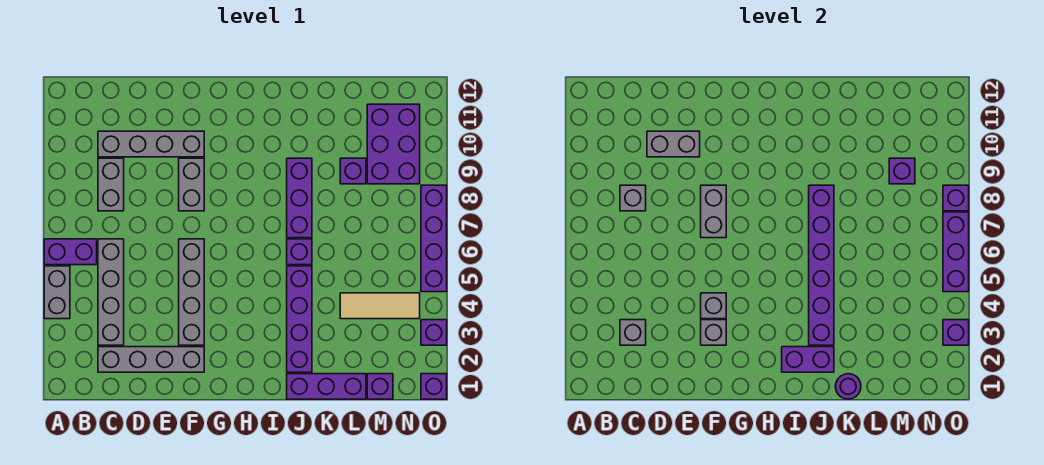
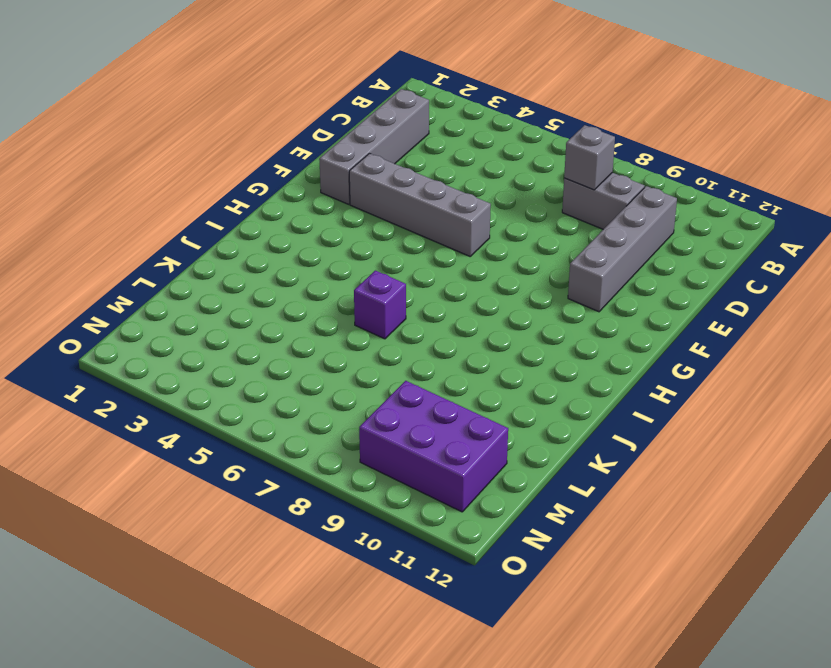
none -> grey 1x2 brick [44,266,70,319]
none -> purple 1x2 brick [44,239,97,265]
none -> grey 1x4 brick [98,239,124,345]
none -> grey 1x2 brick [179,158,204,211]

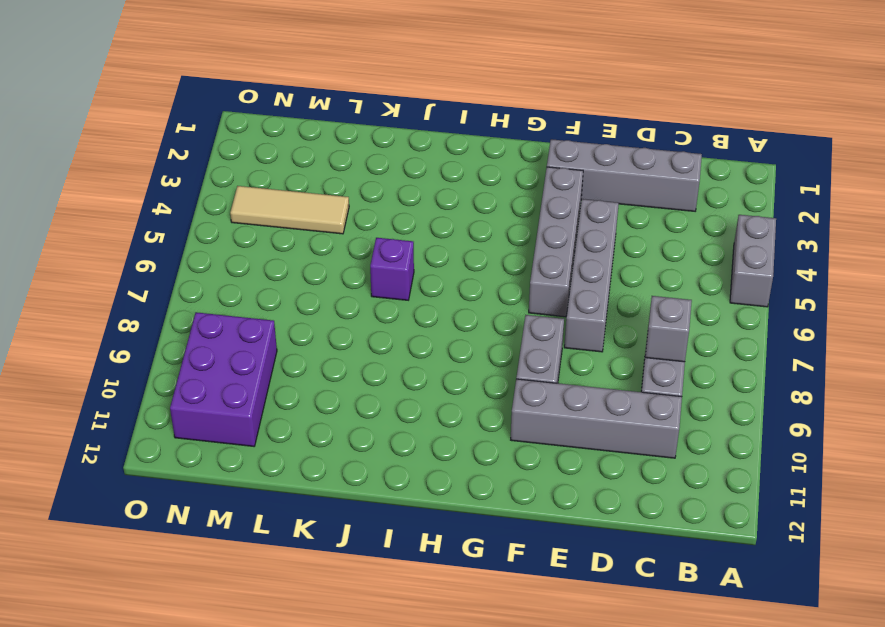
grey 1x4 brick [564,199,619,352] -> grey 1x4 brick moved to [98,239,124,345]
none -> purple 1x2 brick [44,239,97,265]
none -> purple 1x3 brick [287,374,366,399]
none -> purple 1x4 brick [287,266,312,372]
none -> purple 1x3 brick [287,158,312,238]

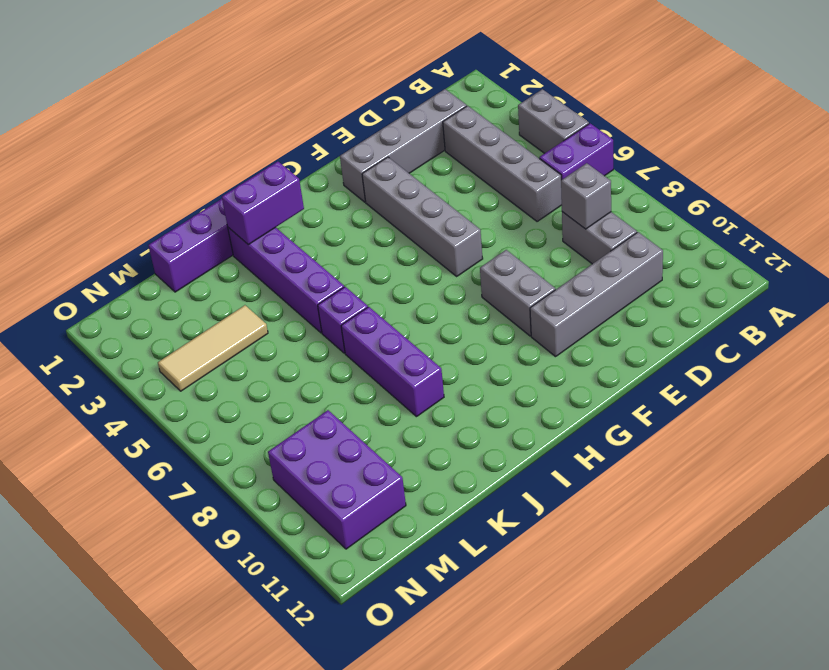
none -> purple 1x1 brick [340,158,366,184]
none -> purple 1x1 brick [367,374,393,399]
none -> purple 1x1 brick [421,374,447,399]
none -> purple 1x1 brick [421,320,447,345]

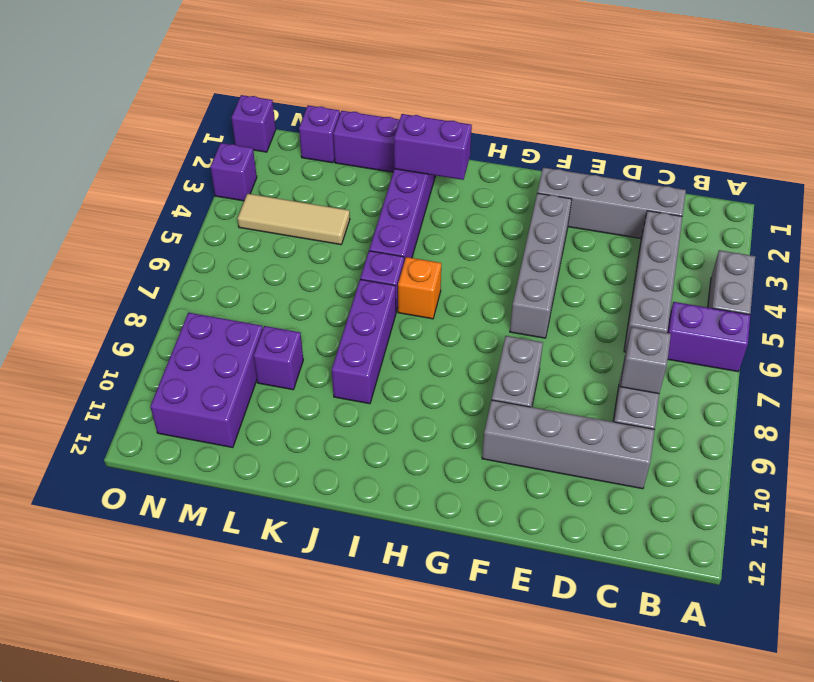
orange 1x1 brick [398,257,441,319] -> none
none -> purple 1x4 brick [421,185,447,292]
none -> grey 1x1 brick [620,320,646,345]
none -> grey 1x2 brick [647,131,700,157]
none -> grey 1x1 brick [701,320,726,345]

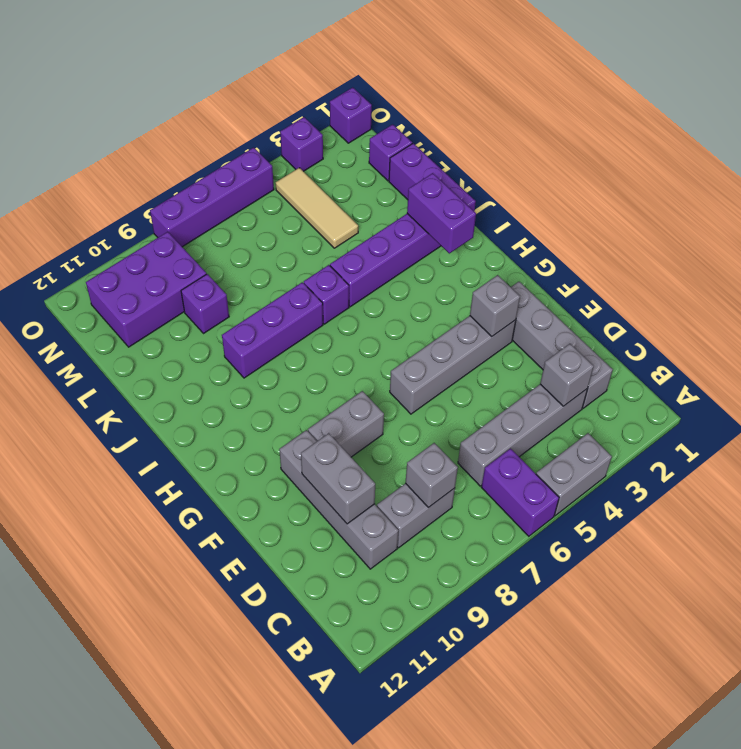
none -> grey 1x1 brick [701,293,726,319]
none -> grey 1x2 brick [701,185,726,238]
none -> purple 1x6 brick [809,185,834,345]
none -> purple 1x1 round brick [835,374,861,399]

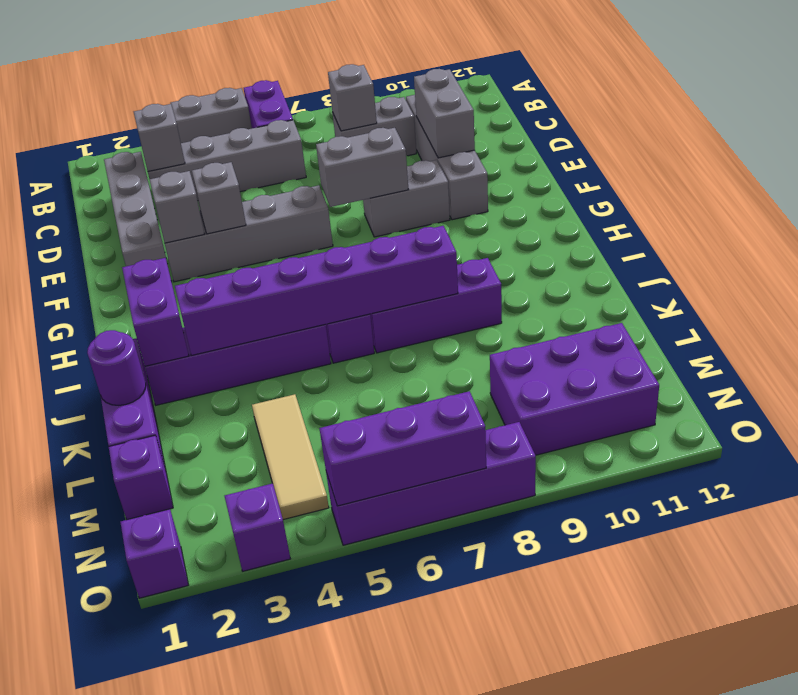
none -> purple 1x1 brick [340,158,366,184]
none -> purple 1x1 brick [889,158,915,184]
none -> purple 1x1 brick [943,320,969,345]
none -> purple 1x1 brick [943,185,969,211]

